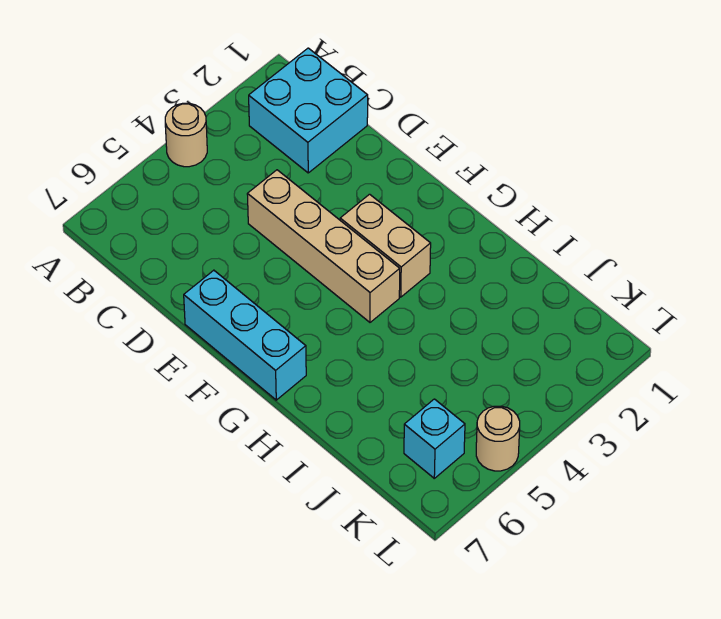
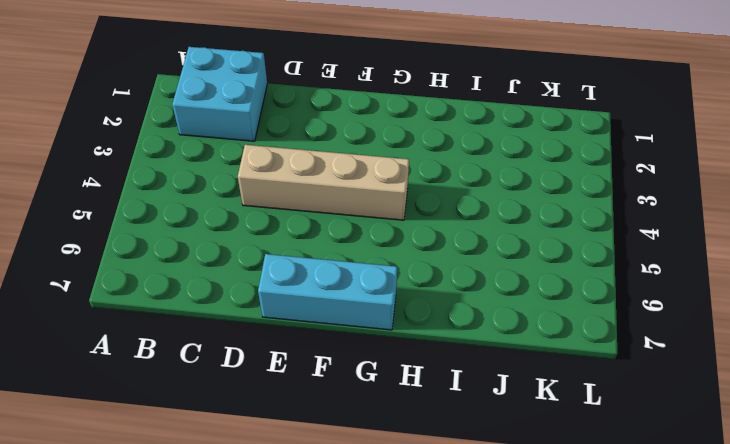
none -> tan 1x1 round brick [165,103,207,167]
none -> tan 1x2 brick [340,194,431,297]

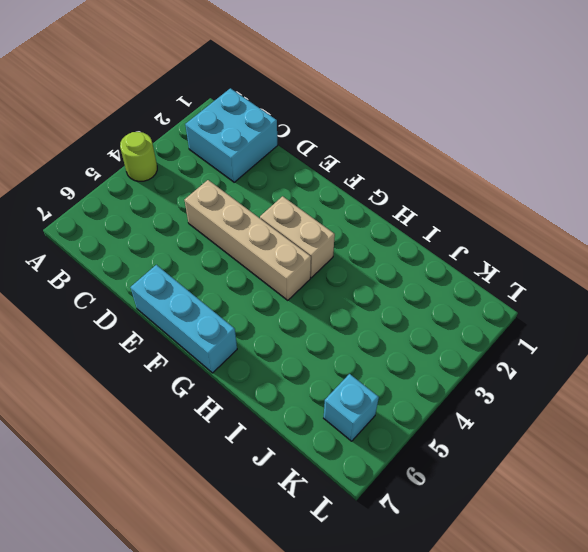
lime 1x1 round brick [120,132,157,181] -> tan 1x1 round brick [165,103,207,167]
none -> tan 1x1 round brick [476,406,520,471]

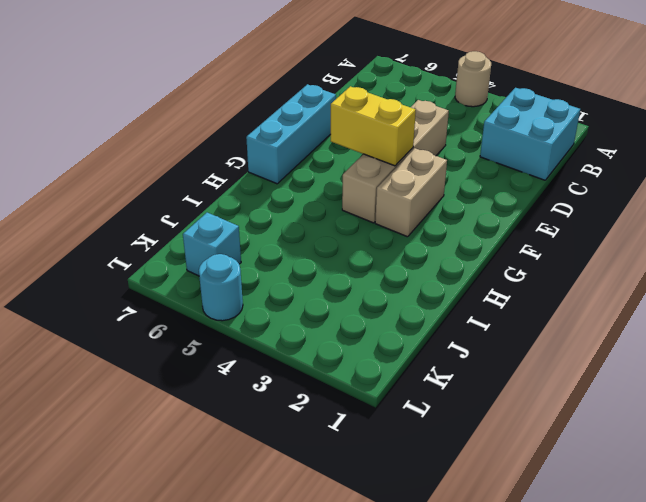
yellow 1x2 brick [331,86,416,166] -> none
cyan 1x1 round brick [199,254,243,321] -> tan 1x1 round brick [476,406,520,471]

